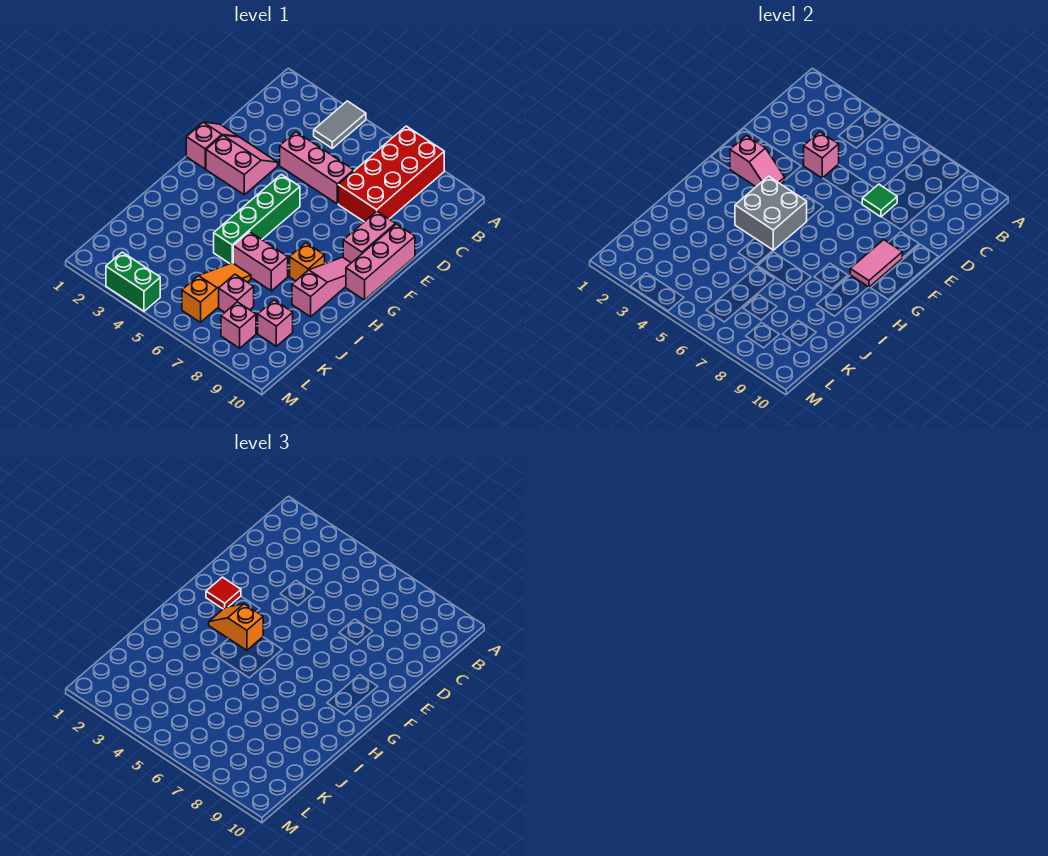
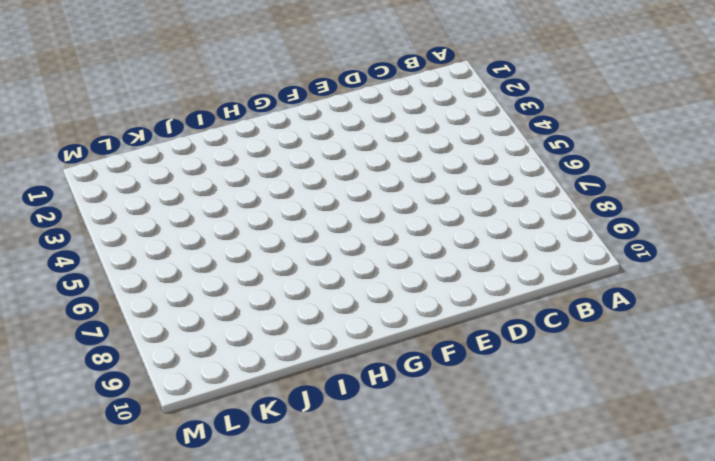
none -> grey 1x2 tile [314,101,366,148]
none -> red 2x4 brick [338,126,444,222]
none -> pink 1x3 brick [280,132,354,204]

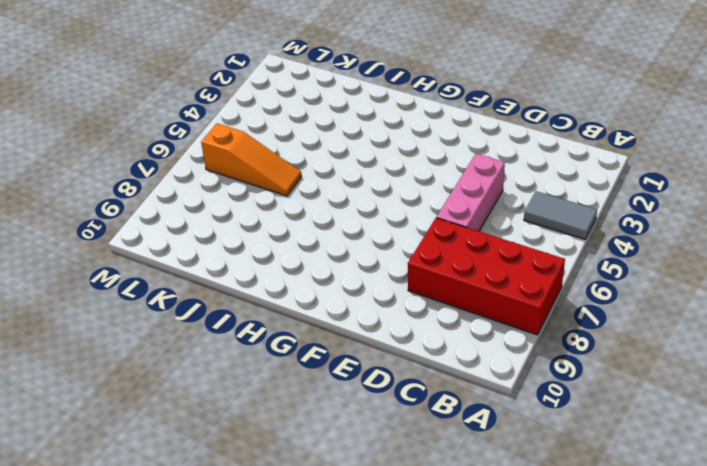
none -> pink 1x2 slope [186,122,238,169]
none -> pink 2x2 slope [206,135,278,195]
none -> pink 1x2 brick [343,211,396,263]

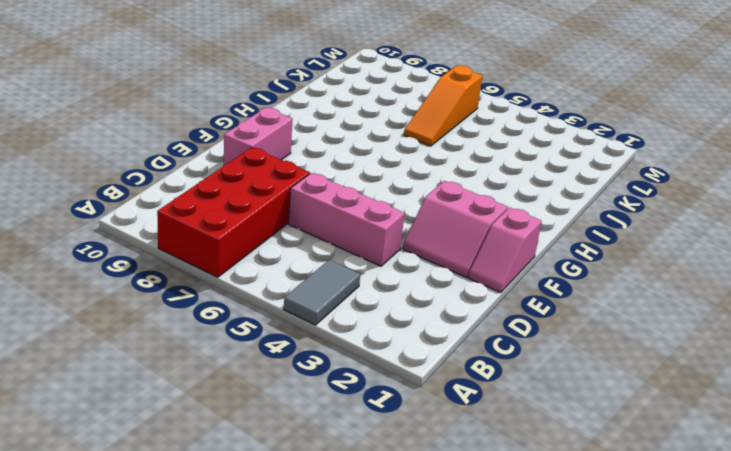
none -> pink 1x3 brick [346,224,415,300]
none -> green 1x4 brick [214,174,300,264]
none -> pink 1x3 slope [292,257,351,317]

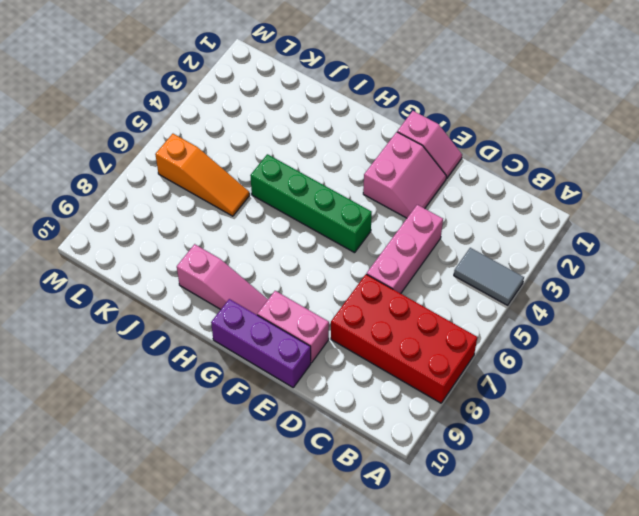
purple 1x3 brick [211,299,311,387] -> pink 1x3 brick [346,224,415,300]
none -> orange 1x1 brick [290,243,325,281]
none -> pink 1x2 brick [233,232,288,291]
none -> pink 1x1 brick [219,274,254,312]

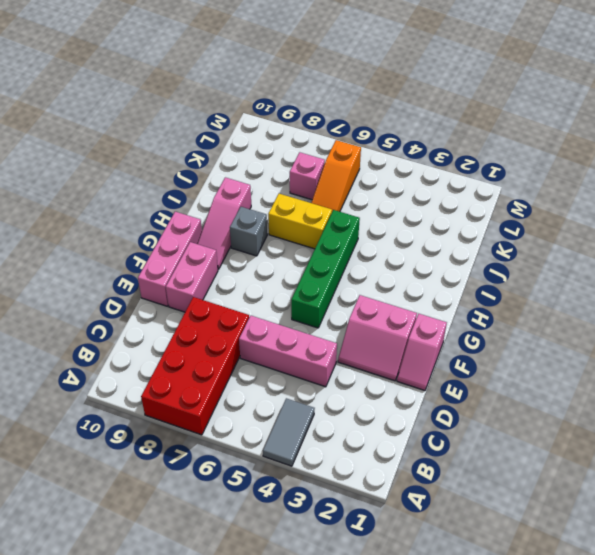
grey 1x1 brick [230,207,267,256] -> orange 1x1 brick [290,243,325,281]
yellow 1x2 brick [268,194,332,249] -> pink 1x2 brick [233,232,288,291]
none -> pink 1x1 brick [258,300,293,346]
none -> pink 1x1 brick [221,302,256,348]
none -> green 1x2 brick [106,252,160,311]

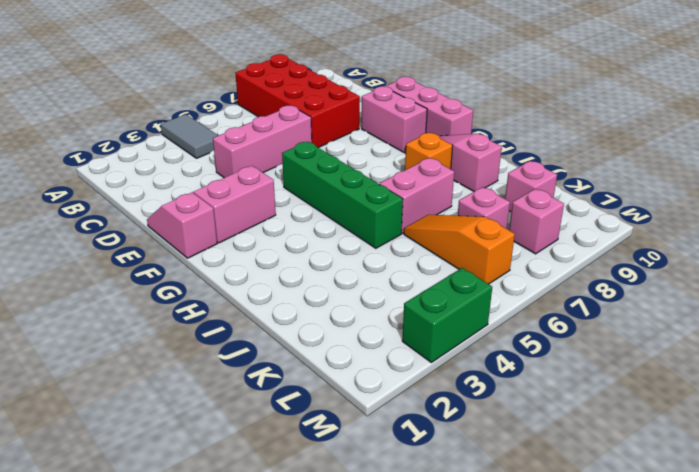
none -> pink 1x1 brick [804,132,839,178]
none -> green 1x1 tile [862,184,897,217]
none -> pink 1x2 slope [730,136,785,187]

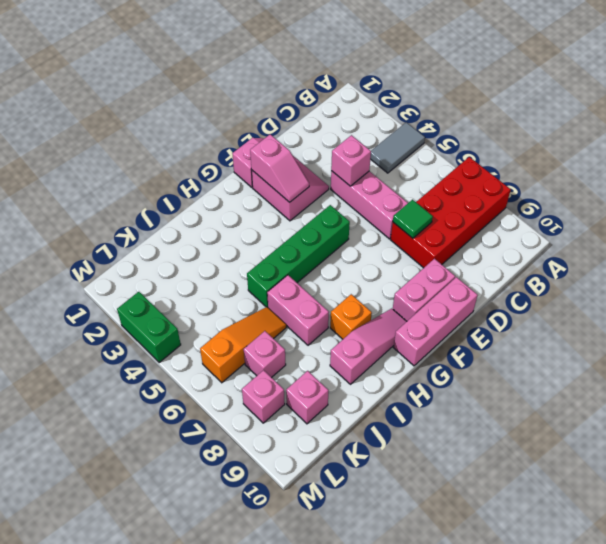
none -> pink 1x2 tile [850,240,902,287]
none -> grey 2x2 brick [735,176,807,250]
none -> red 1x1 tile [206,577,241,609]

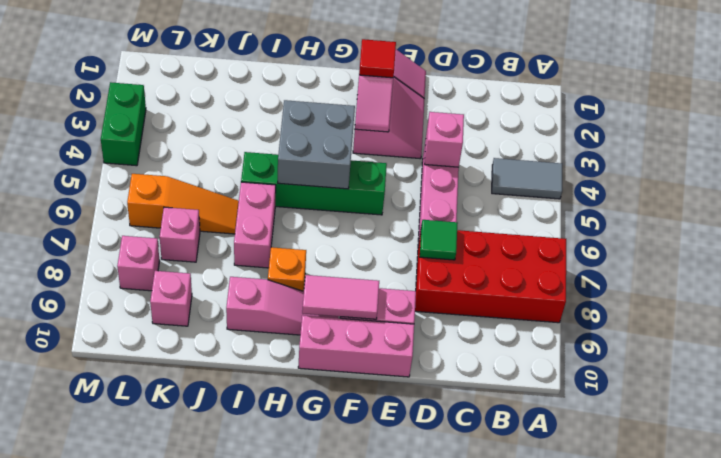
none -> orange 1x2 slope [209,604,263,650]

